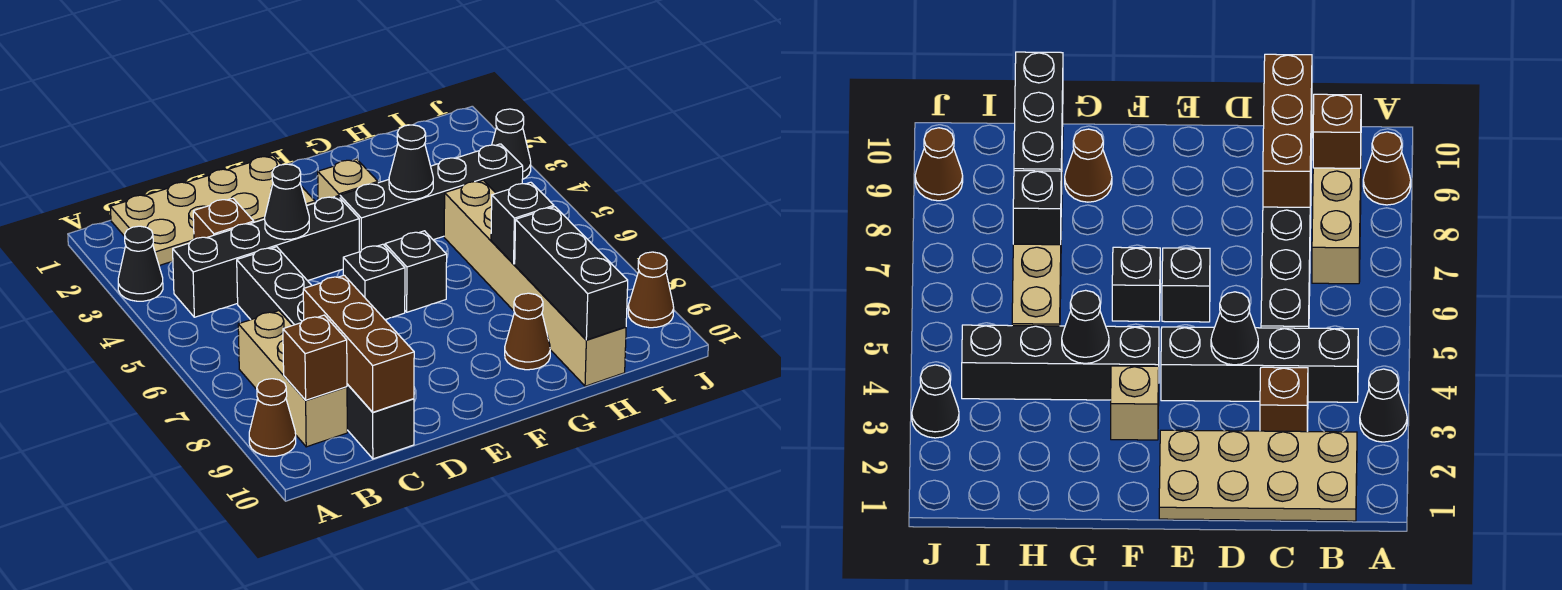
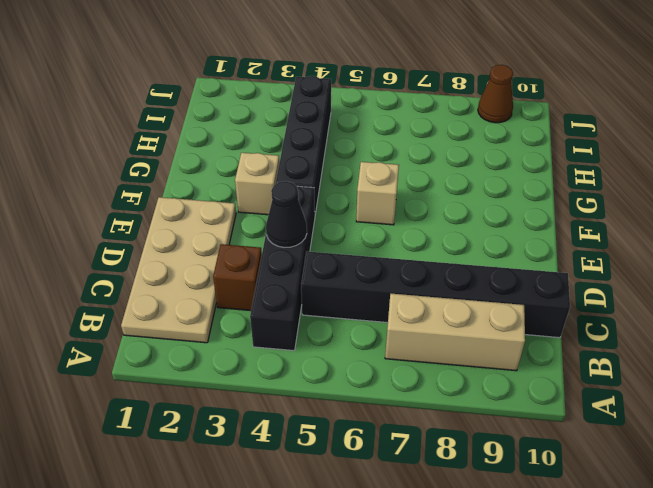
tan 1x1 brick [356,162,399,225] -> black 1x1 brick [385,231,447,312]
none -> black 1x1 cone [118,226,163,301]
none -> brown 1x1 cone [249,379,296,456]
none -> black 1x1 brick [343,244,405,320]

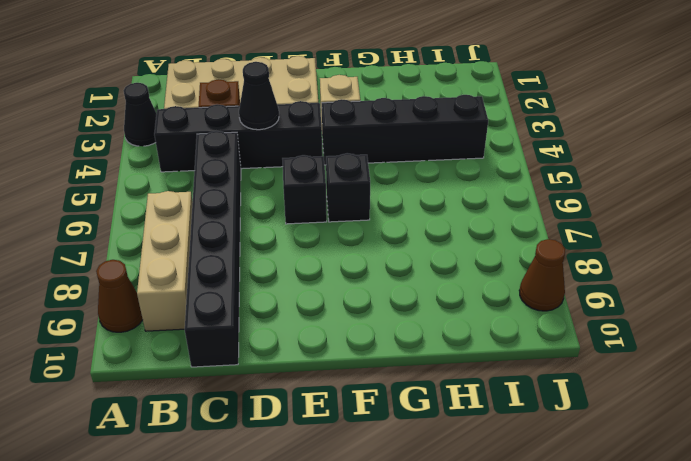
none -> brown 1x1 cone [505,293,550,370]
none -> tan 1x6 brick [444,180,626,386]
none -> black 1x1 cone [492,109,531,179]

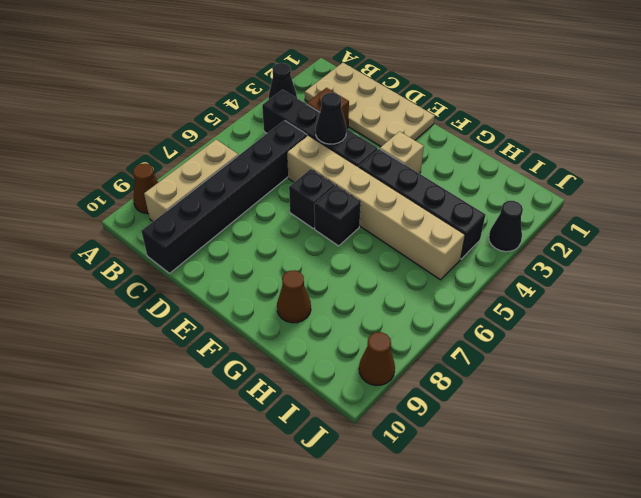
tan 1x6 brick [287,135,465,280] -> tan 1x6 brick turned to [444,180,626,386]
none -> brown 1x1 brick [283,315,347,400]
none -> brown 1x3 brick [303,275,414,412]
none -> black 1x1 cone [389,125,433,200]

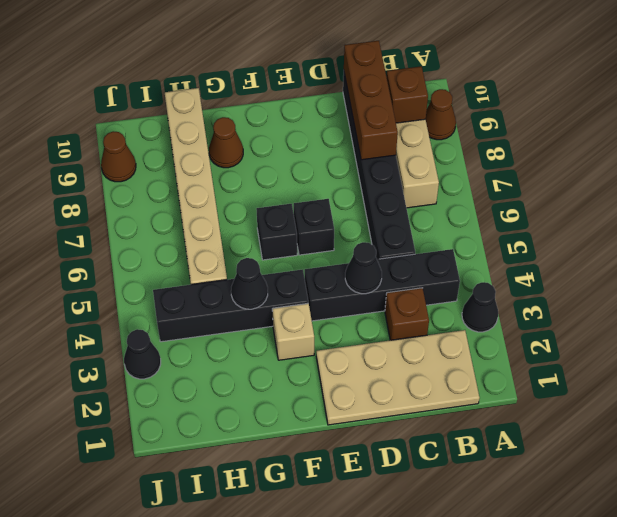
none -> black 1x1 brick [491,182,554,264]
none -> black 1x3 brick [515,207,628,340]

